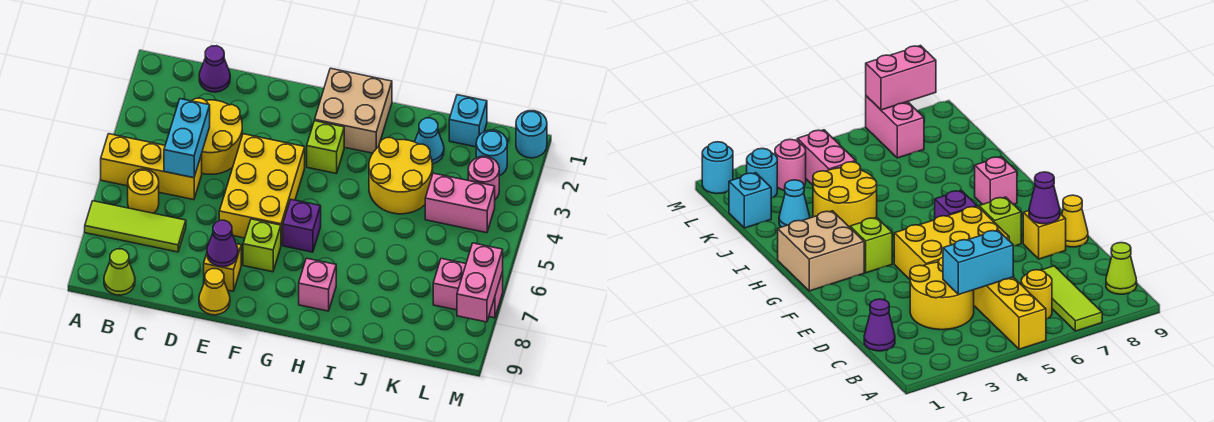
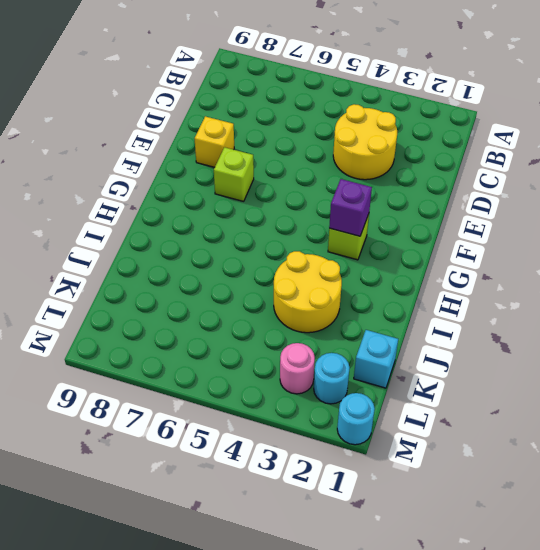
purple 1x1 brick [329,179,372,236] -> purple 1x1 brick moved to [283,200,321,252]
none -> yellow 1x3 brick [101,134,202,200]
none -> lime 1x3 tile [85,201,186,252]
none -> yellow 1x1 round brick [128,169,159,213]

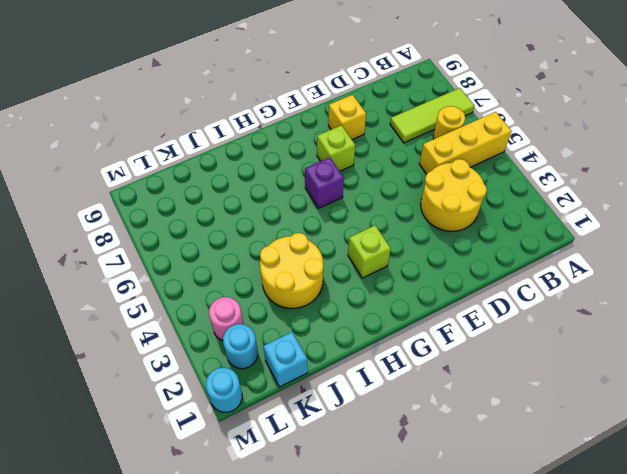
none -> lime 1x1 cone [104,249,135,295]
none -> purple 1x1 cone [199,46,230,92]
none -> yellow 2x3 brick [219,134,305,245]

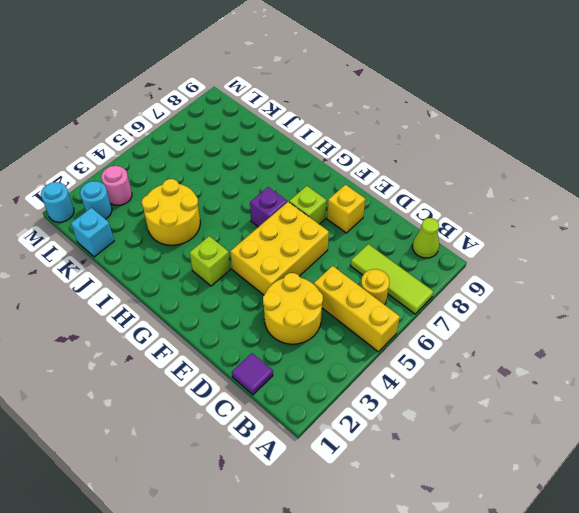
purple 1x1 tile [232,353,273,395] -> purple 1x1 cone [199,46,230,92]
none -> yellow 1x1 cone [199,269,230,315]
none -> tan 2x2 brick [315,68,392,153]
none -> pink 1x1 brick [299,258,336,311]

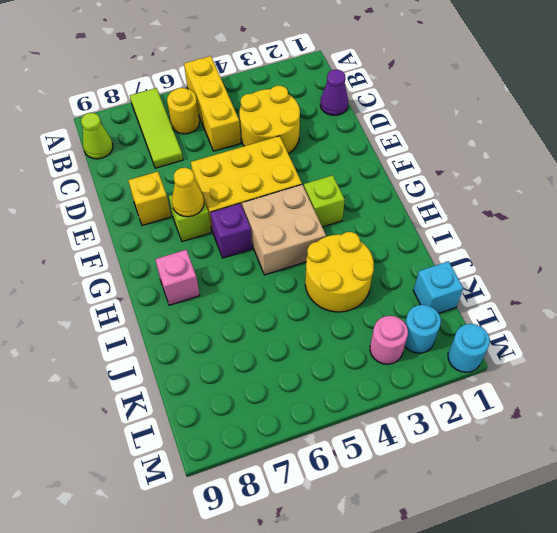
yellow 1x1 cone [172,168,204,217] -> yellow 1x1 cone moved to [199,269,230,315]
tan 2x2 brick [242,185,326,275] -> tan 2x2 brick moved to [315,68,392,153]
none -> cyan 1x1 cone [415,118,444,164]
none -> pink 1x2 brick [425,173,495,233]
none -> pink 1x2 brick [433,259,503,318]

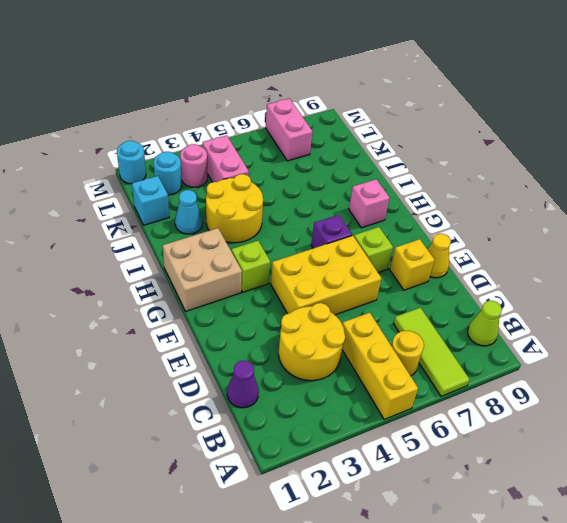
none -> cyan 1x2 brick [164,99,210,178]
none -> purple 1x1 cone [207,220,238,267]
none -> pink 1x2 brick [457,243,503,322]

